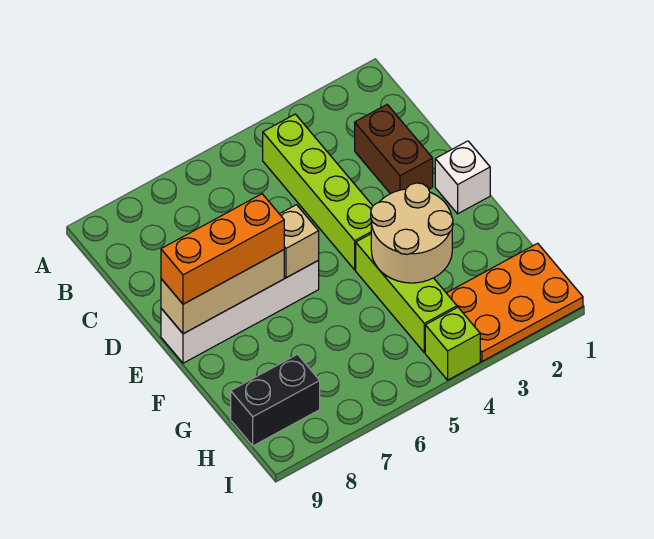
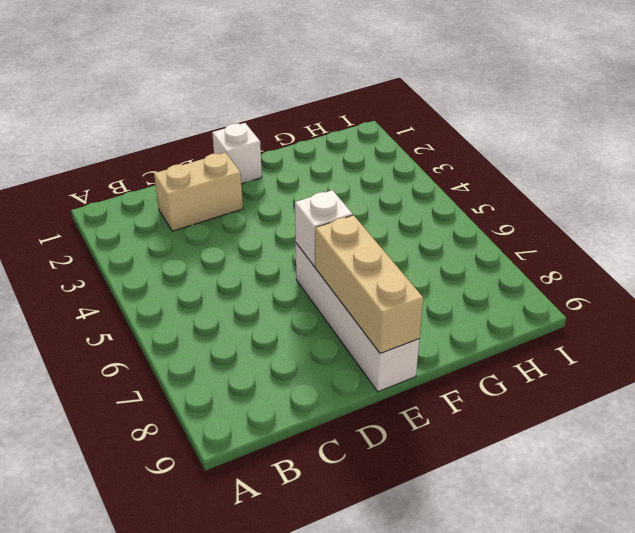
tan 1x2 brick [154,153,243,231] -> brown 1x2 brick [355,105,433,194]
white 1x1 brick [295,190,353,267] -> tan 1x1 brick [280,205,319,278]
none -> lime 1x4 brick [263,114,373,270]
none -> lime 1x3 brick [356,234,457,353]
none -> orange 2x3 plate [447,243,583,361]

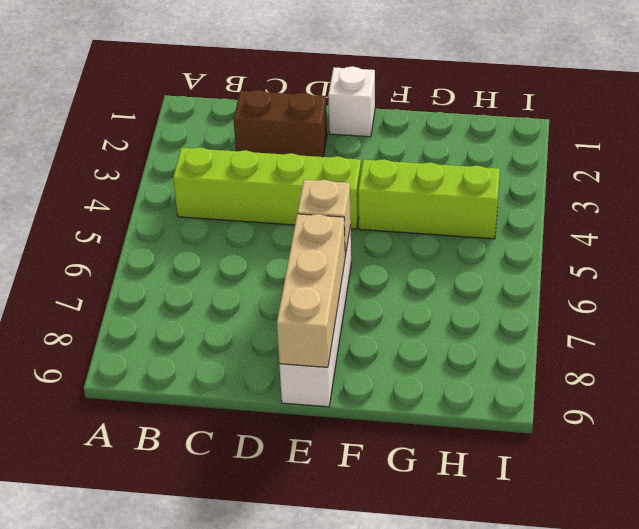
none -> orange 2x3 plate [447,243,583,361]
none -> black 1x2 brick [231,354,320,446]
none -> lime 1x1 brick [425,307,480,380]

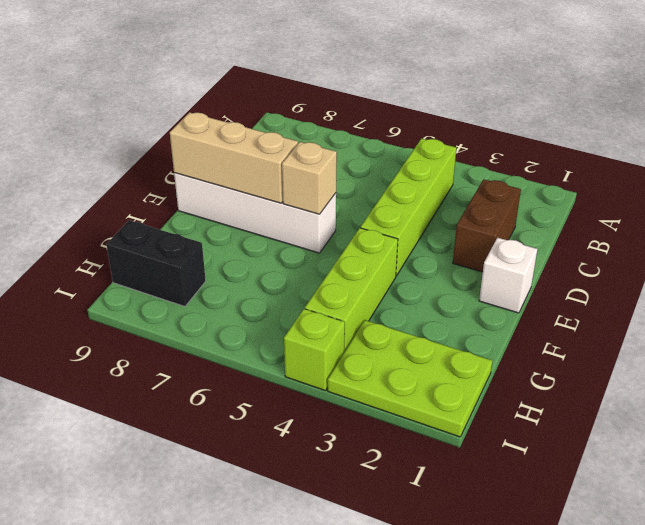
lime 2x3 plate [328,320,492,437] -> orange 2x3 plate [447,243,583,361]
none -> tan 2x2 round brick [371,183,453,283]
none -> orange 1x3 brick [161,194,284,304]

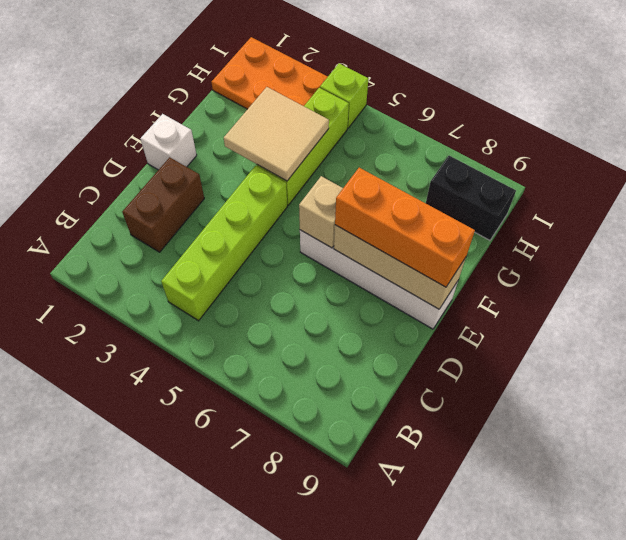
tan 2x2 tile [224,87,329,181] -> tan 2x2 round brick [371,183,453,283]

